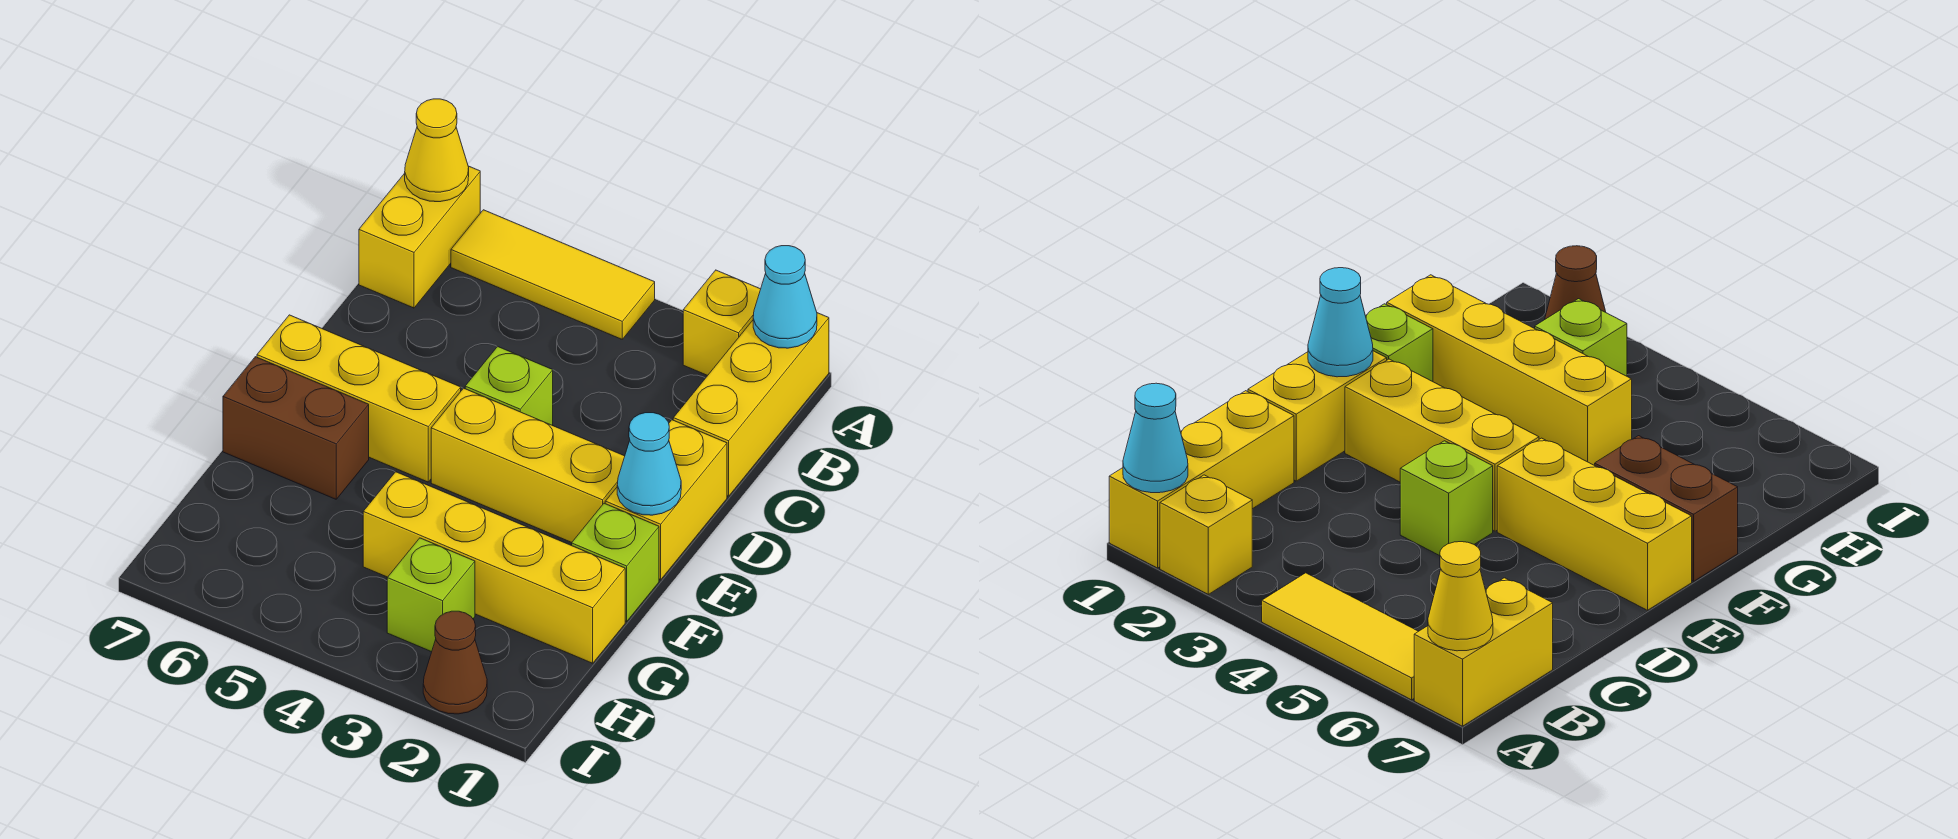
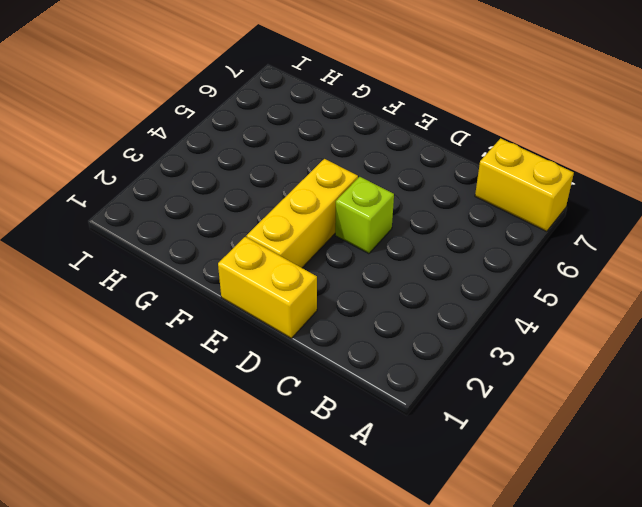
none -> yellow 1x3 brick [673,313,829,496]
none -> yellow 1x1 brick [683,270,761,375]
none -> yellow 1x3 tile [451,210,655,339]

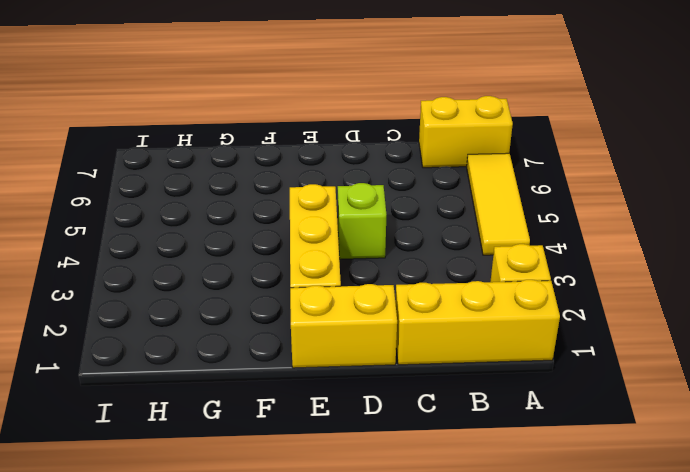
none -> yellow 1x3 brick [257,315,461,482]
none -> lime 1x1 brick [572,503,659,621]
none -> brown 1x2 brick [223,357,369,499]

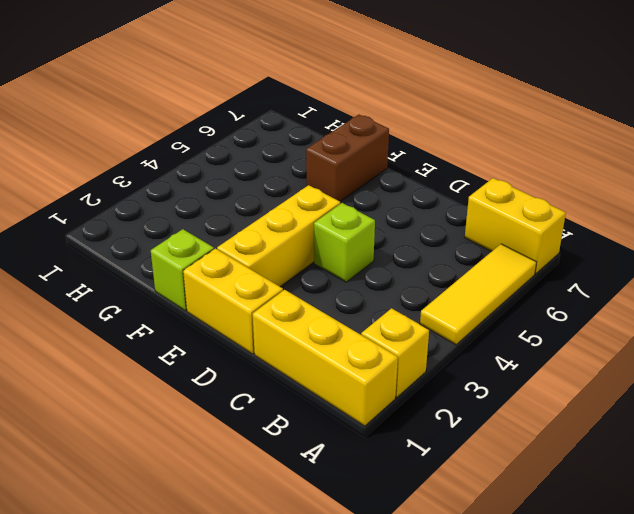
none -> yellow 1x3 brick [257,315,461,482]
none -> yellow 1x4 brick [363,472,625,663]
none -> lime 1x1 brick [387,538,475,652]

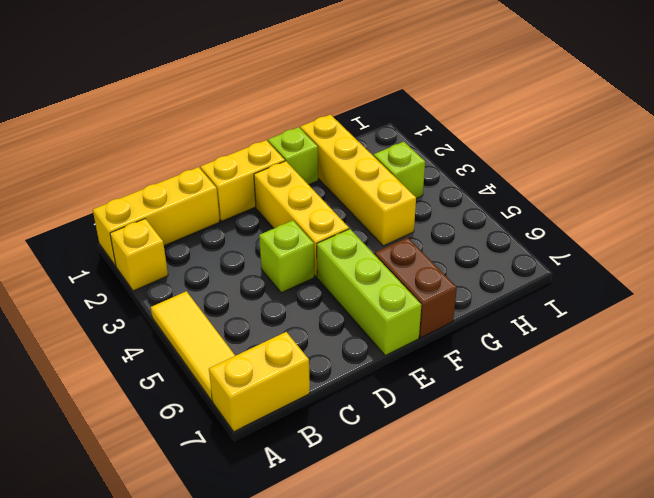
lime 1x3 brick [317,229,421,355] -> yellow 1x3 brick [257,315,461,482]
none -> brown 1x1 cone [423,611,487,714]
none -> cyan 1x1 cone [753,246,817,348]
none -> yellow 1x1 cone [405,99,469,202]

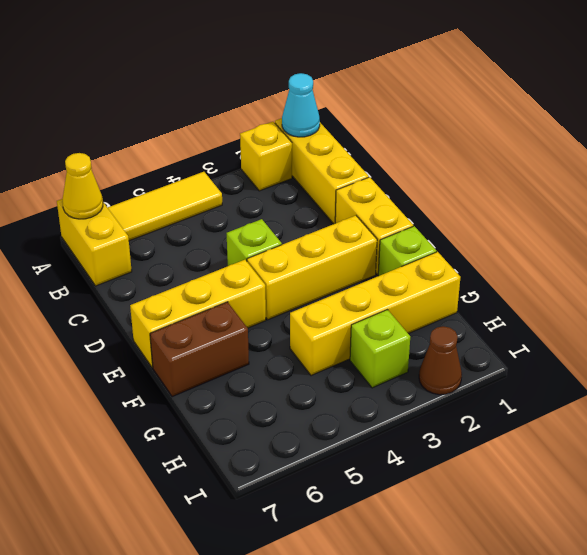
none -> cyan 1x1 cone [617,413,681,515]

